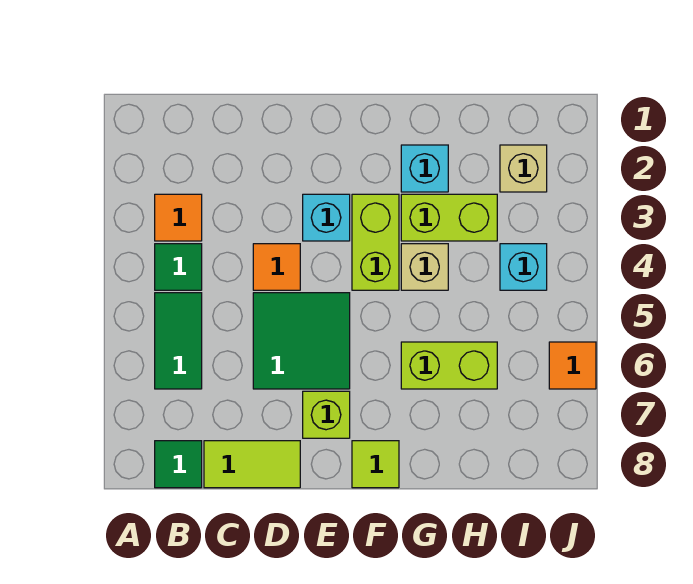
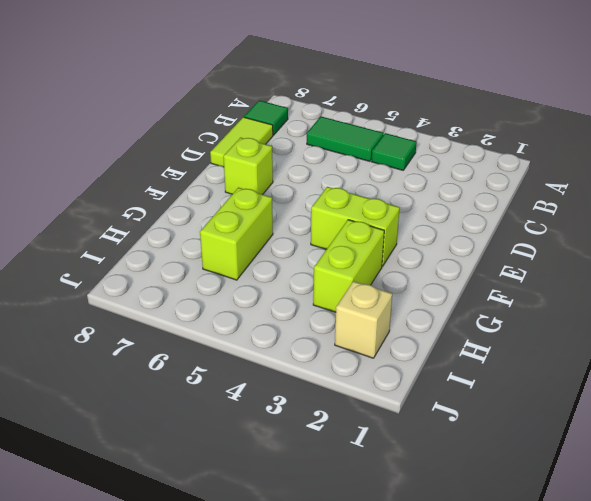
none -> orange 1x1 tile [155,194,202,241]
none -> orange 1x1 tile [253,244,300,290]
none -> green 2x2 tile [253,293,350,389]

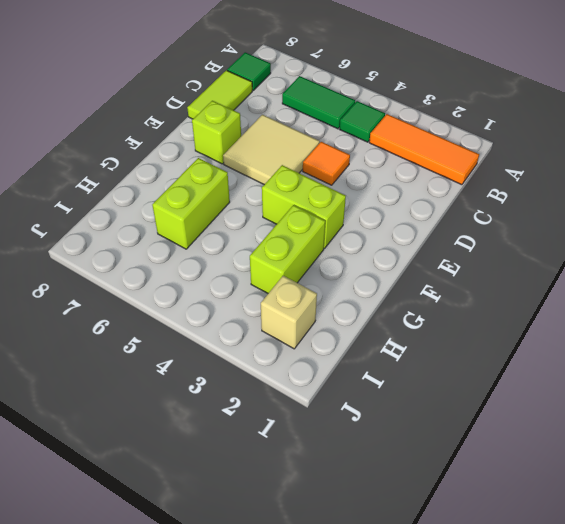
orange 1x3 tile [369,114,479,185] -> orange 1x1 tile [155,194,202,241]
tan 2x2 tile [223,115,320,185] -> green 2x2 tile [253,293,350,389]
none -> cyan 1x1 brick [303,194,350,241]
none -> lime 1x1 tile [352,441,399,488]
none -> cyan 1x1 brick [401,145,448,192]

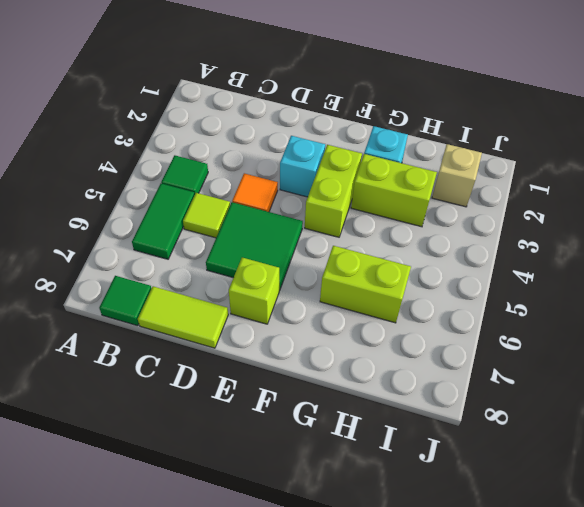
lime 1x1 tile [183,193,230,238] -> lime 1x1 tile moved to [352,441,399,488]
none -> orange 1x1 tile [155,194,202,241]
none -> tan 1x1 brick [401,244,448,290]
none -> cyan 1x1 brick [500,244,547,290]

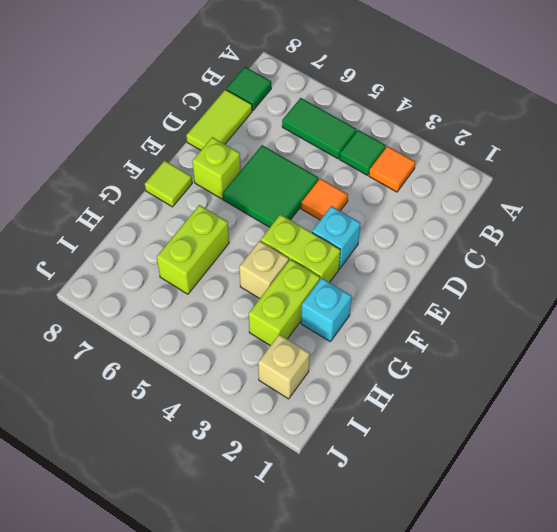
none -> cyan 1x1 brick [500,244,547,290]
none -> orange 1x1 tile [549,342,596,389]

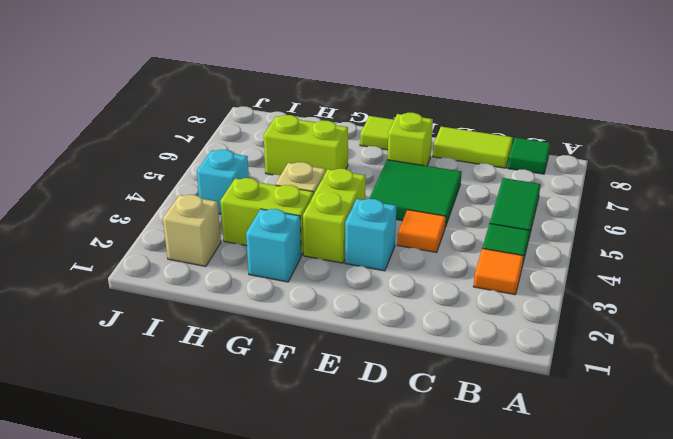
none -> orange 1x1 tile [549,342,596,389]

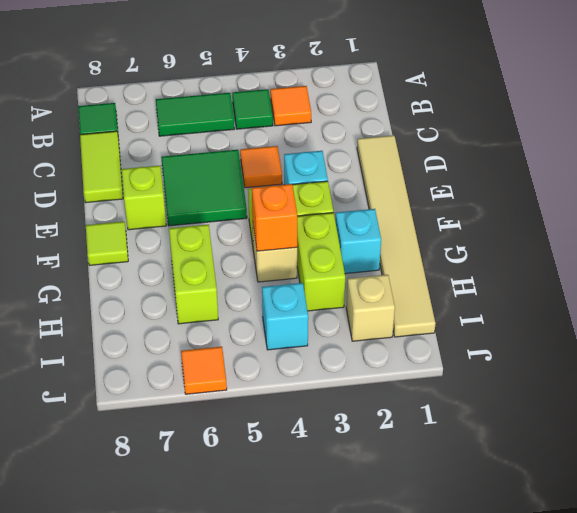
tan 1x6 tile [357,135,436,337] -> none
orange 1x1 brick [252,184,297,251] -> none

